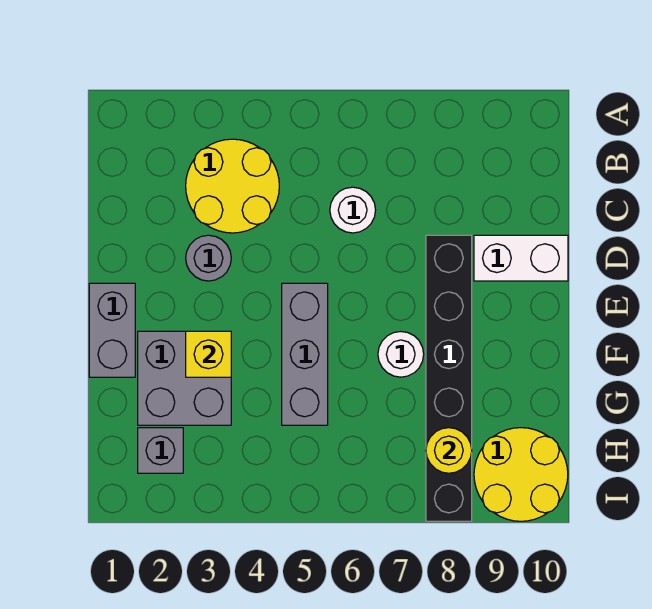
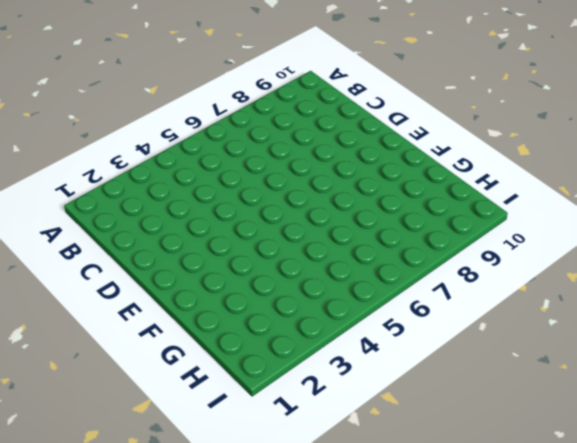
none -> yellow 2x2 round brick [186,139,279,233]
none -> white 1x1 round brick [330,187,376,233]
none -> grey 1x1 round brick [186,235,231,281]

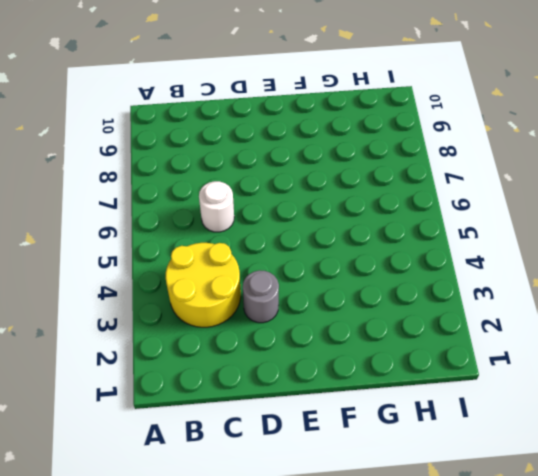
none -> black 1x6 brick [426,235,472,521]
none -> white 1x2 brick [474,235,568,281]
none -> grey 1x2 brick [89,283,135,377]

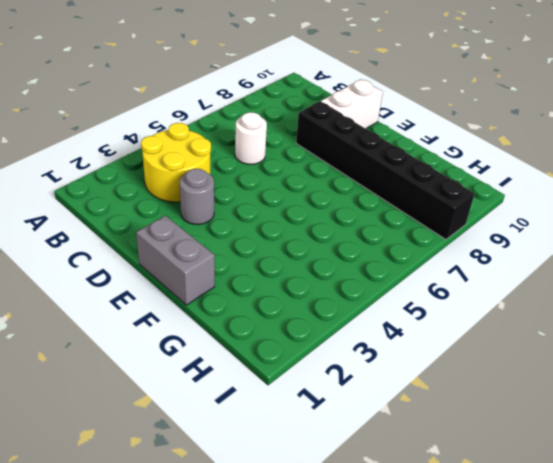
none -> grey 1x3 brick [282,283,328,425]
none -> grey 2x2 brick [138,331,231,425]
none -> white 1x1 round brick [378,332,424,377]

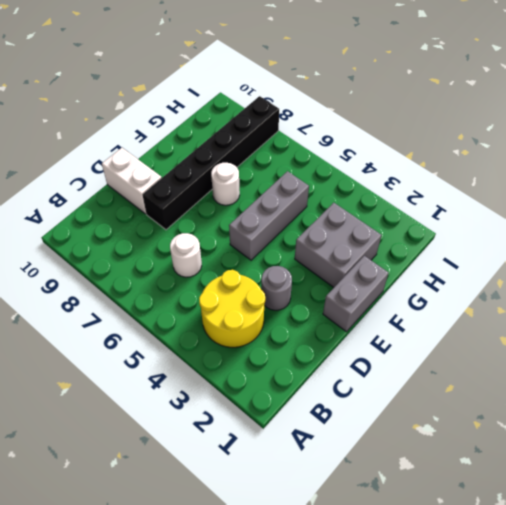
none -> grey 1x1 brick [138,428,183,473]
none -> yellow 2x2 round brick [474,428,568,521]
none -> yellow 1x1 brick [186,331,231,377]

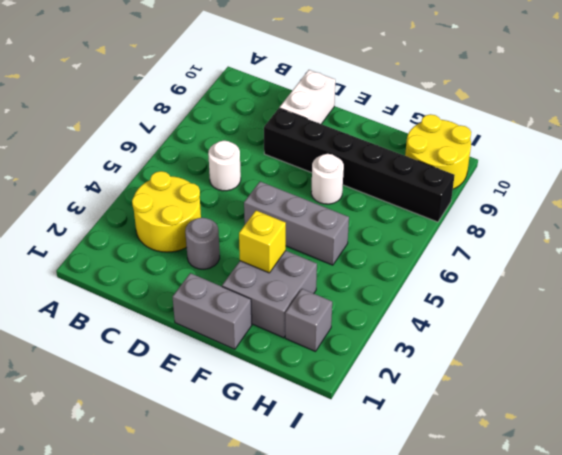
none -> yellow 1x1 round brick [426,428,472,473]

